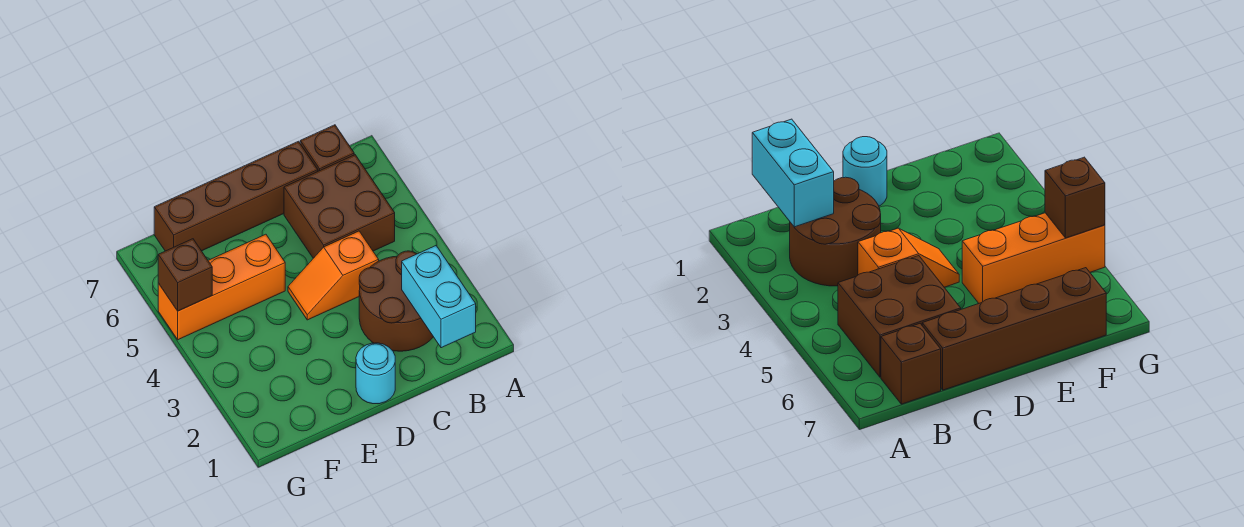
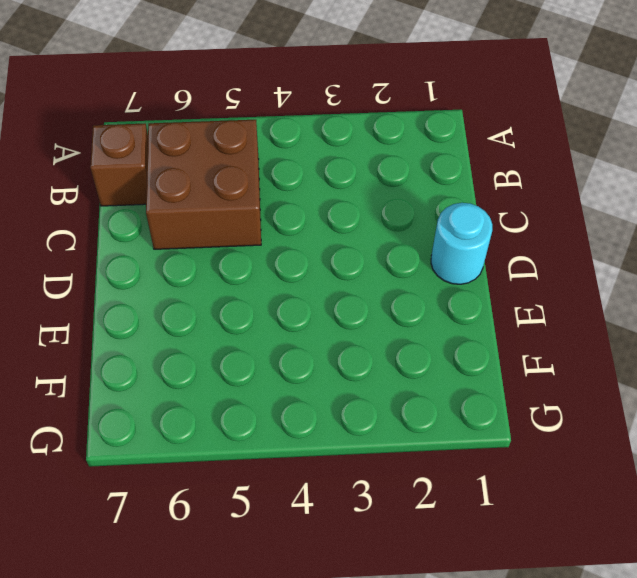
none -> brown 2x2 round brick [359,251,433,351]
none -> orange 1x2 slope [288,231,379,320]

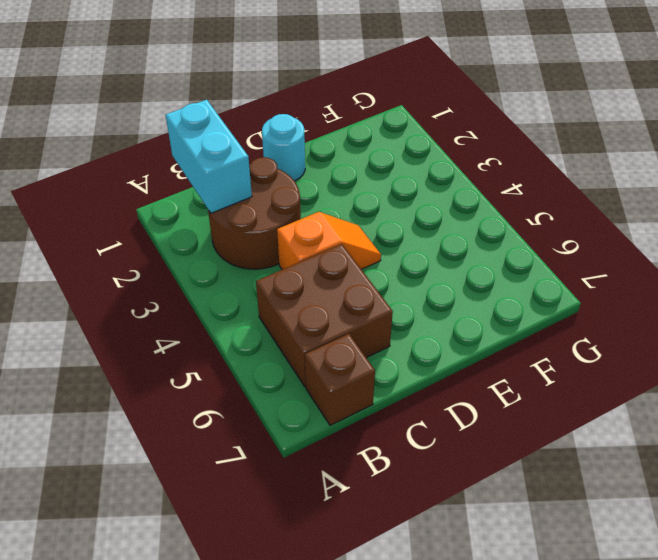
none -> brown 1x4 brick [154,141,318,251]
none -> orange 1x3 brick [158,234,285,340]

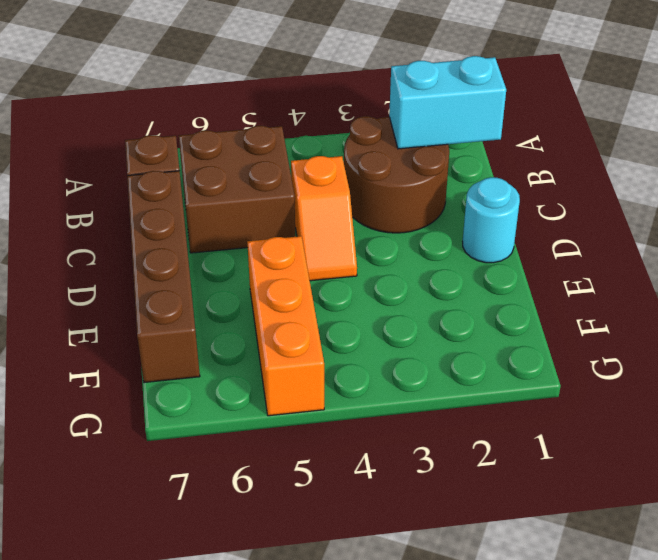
none -> brown 1x1 brick [158,239,212,311]

